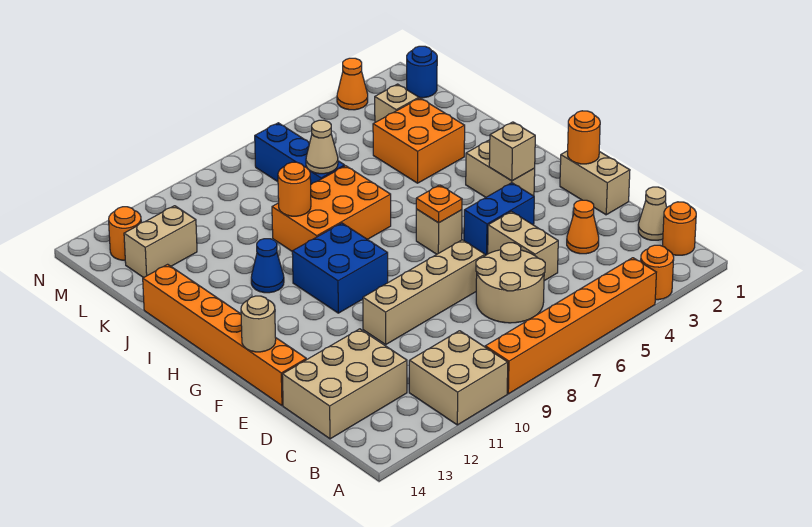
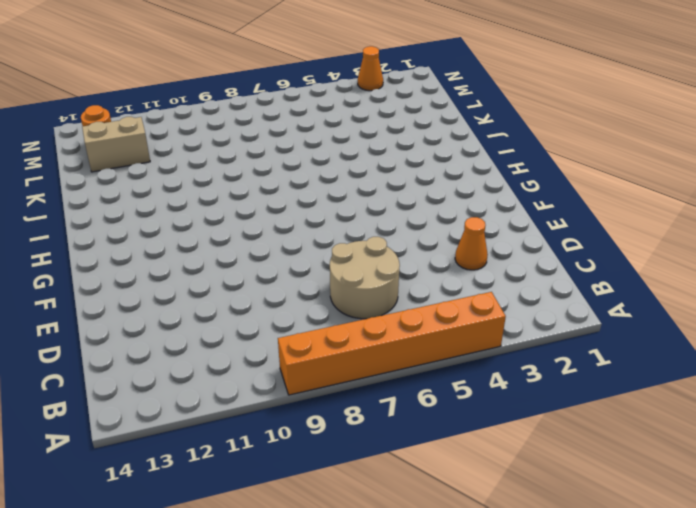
none -> orange 1x1 round brick [641,245,674,300]
none -> tan 2x2 brick [409,331,508,425]
none -> orange 1x1 round brick [663,202,696,255]
none -> tan 1x1 cone [638,187,667,240]

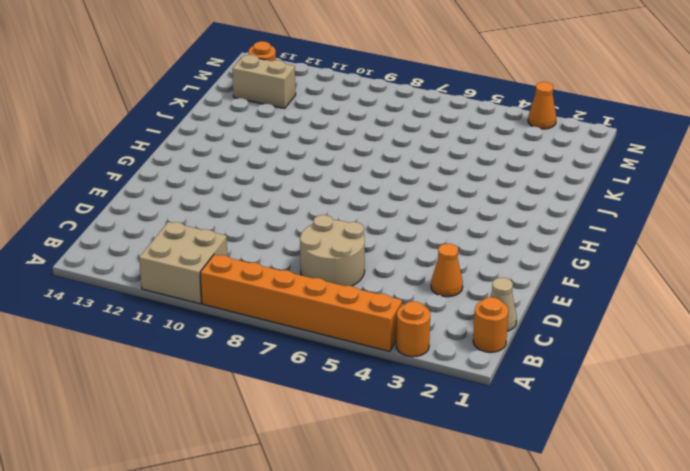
none -> tan 2x3 brick [282,329,407,439]
none -> tan 1x2 brick [488,211,558,281]
none -> tan 1x2 brick [560,151,630,215]
none -> tan 1x4 brick [363,240,485,344]

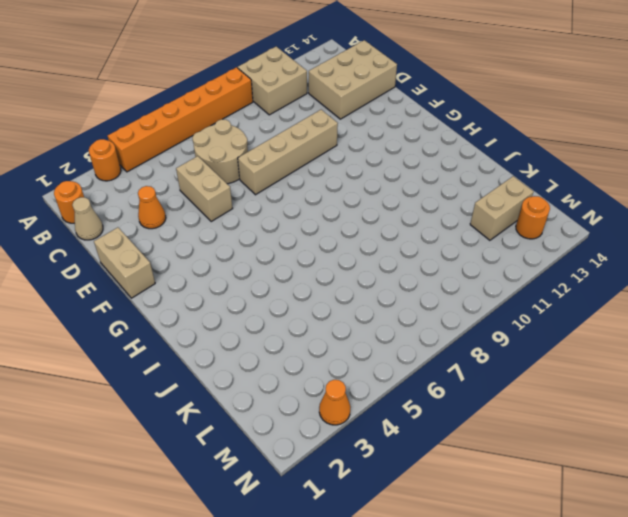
none -> orange 1x6 brick [143,264,306,406]
none -> blue 1x2 brick [464,183,534,256]
none -> tan 1x2 brick [466,140,535,197]
none -> tan 1x1 brick [416,209,462,254]

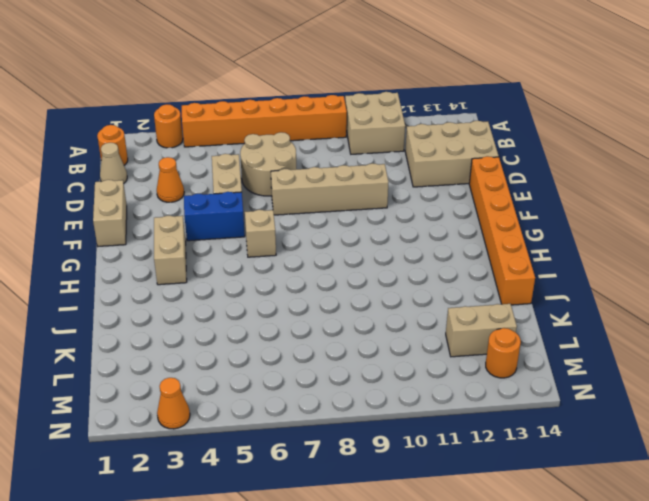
none -> blue 2x2 brick [292,223,388,313]
none -> orange 2x3 brick [272,166,391,251]
none -> blue 1x1 cone [251,239,284,293]
none -> orange 2x2 brick [373,98,465,183]

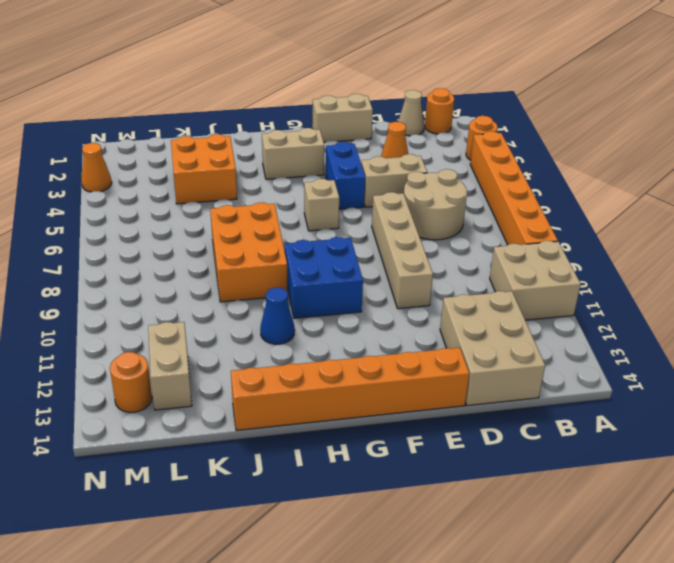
none -> blue 1x3 brick [255,123,345,184]
none -> tan 1x1 brick [375,84,419,122]
none -> blue 1x1 round brick [407,46,437,98]
none -> orange 1x1 round brick [568,111,600,164]

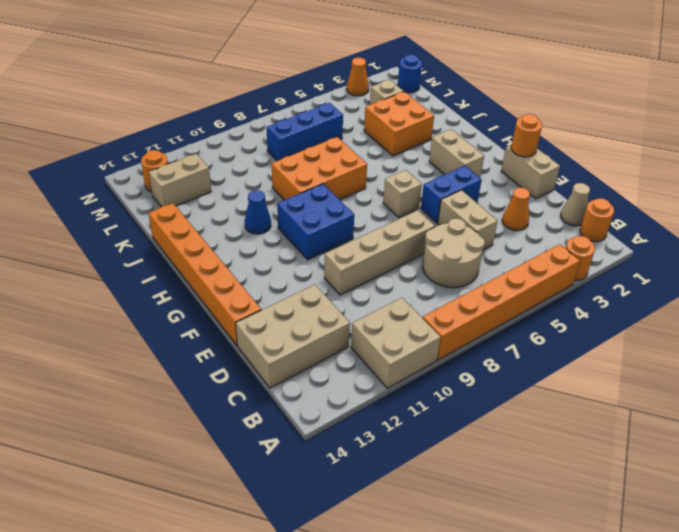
blue 1x3 brick [266,103,343,161] -> blue 1x3 brick turned to [255,123,345,184]
none -> tan 1x1 round brick [241,296,276,352]
none -> tan 1x1 brick [489,122,535,181]
none -> orange 1x1 plate [416,185,462,223]
none -> orange 1x1 round brick [278,162,311,216]

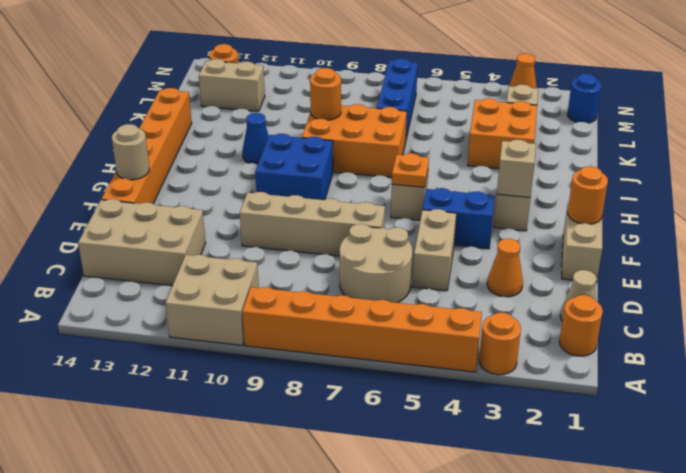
none -> tan 1x1 cone [306,120,338,174]

